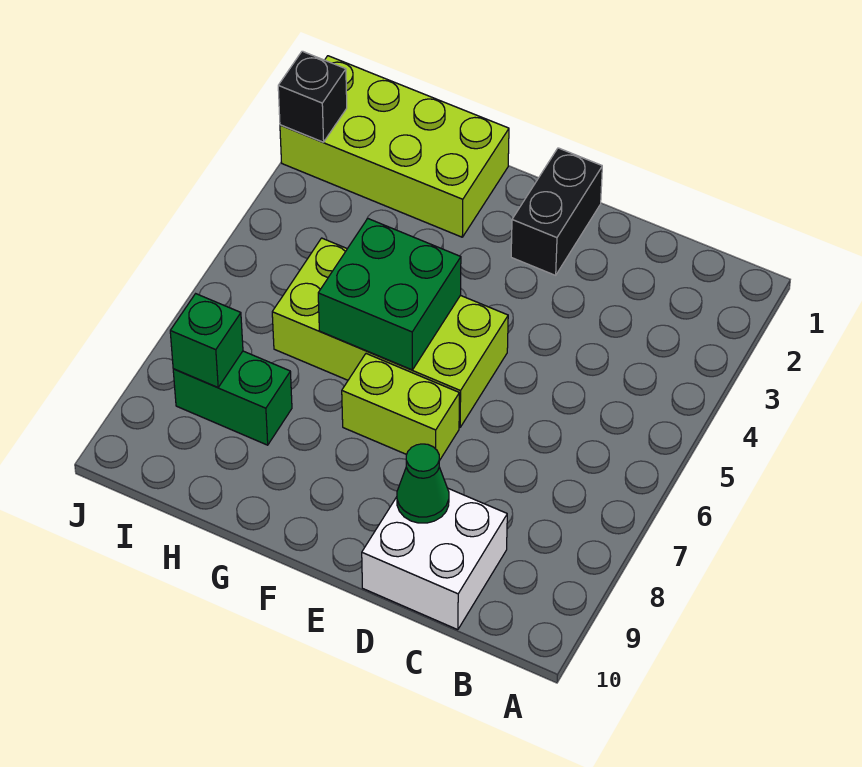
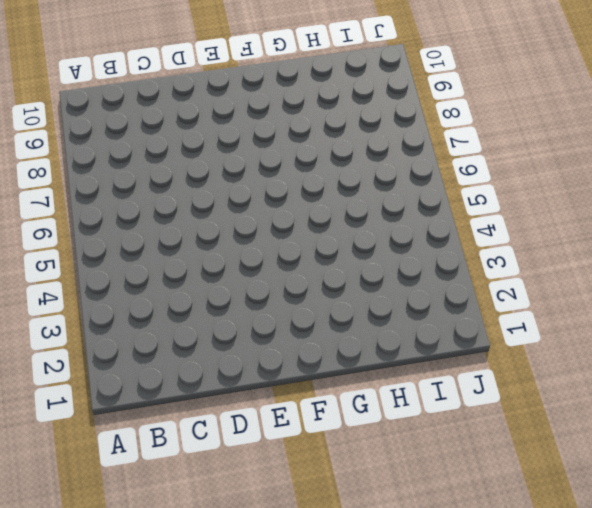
none -> white 2x2 brick [362,489,507,630]
none -> black 1x2 brick [511,148,602,275]

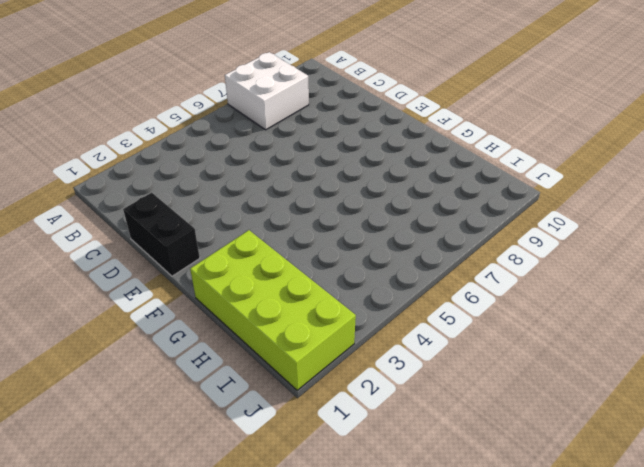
white 2x2 brick [225,52,309,130] -> white 2x2 brick moved to [362,489,507,630]
black 1x2 brick [123,193,200,276] -> black 1x2 brick turned to [511,148,602,275]
none -> lime 2x4 brick [272,238,508,427]
none -> lime 1x2 brick [342,354,459,461]

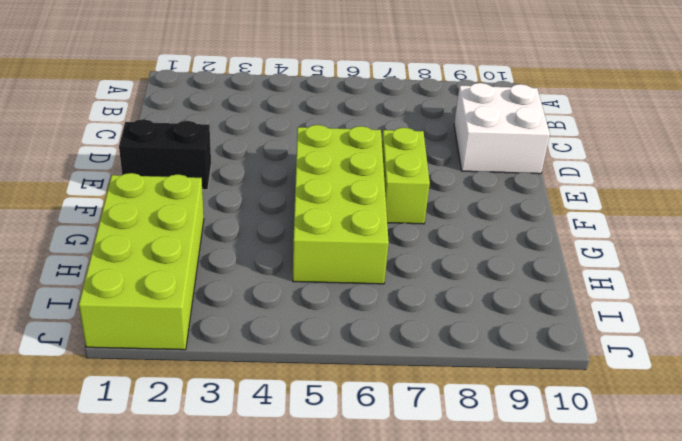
none -> green 1x2 brick [173,351,292,445]
none -> green 1x1 cone [397,444,449,523]

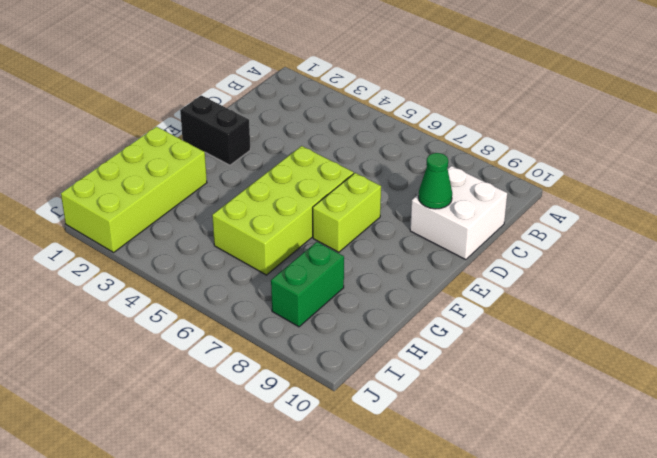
none -> green 2x2 brick [318,218,461,370]
none -> green 1x1 brick [170,294,243,388]

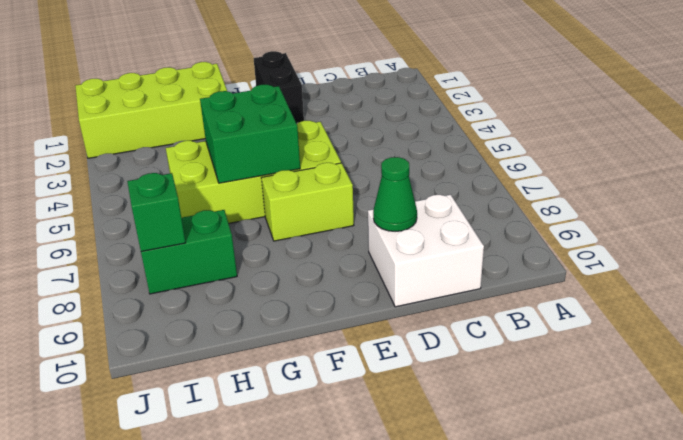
none -> black 1x1 brick [278,51,347,142]

